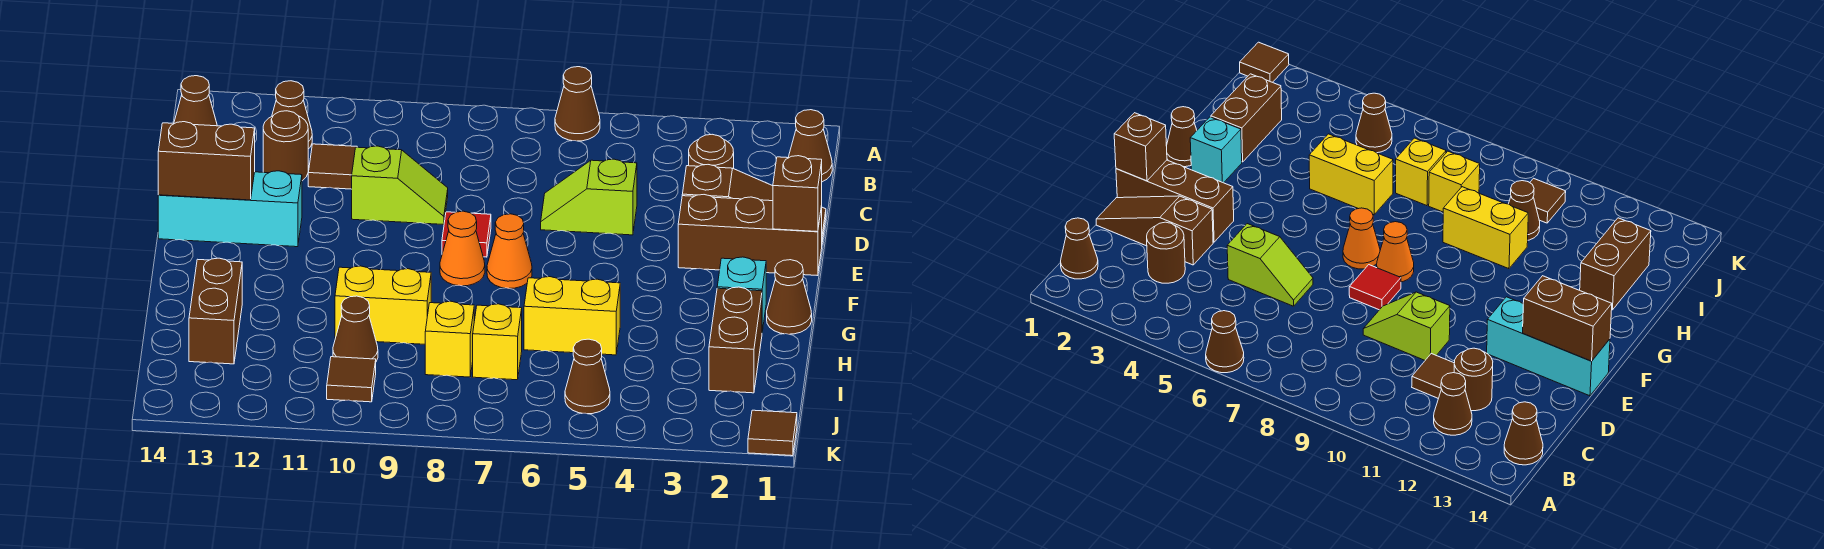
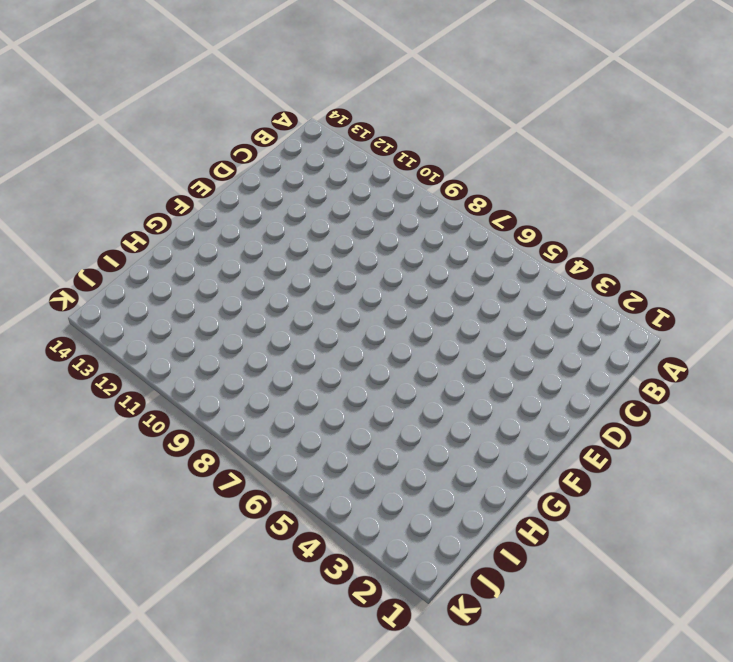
none -> brown 1x1 cone [555,67,600,141]
none -> brown 1x1 cone [788,110,832,182]
none -> brown 1x1 cone [272,81,312,149]

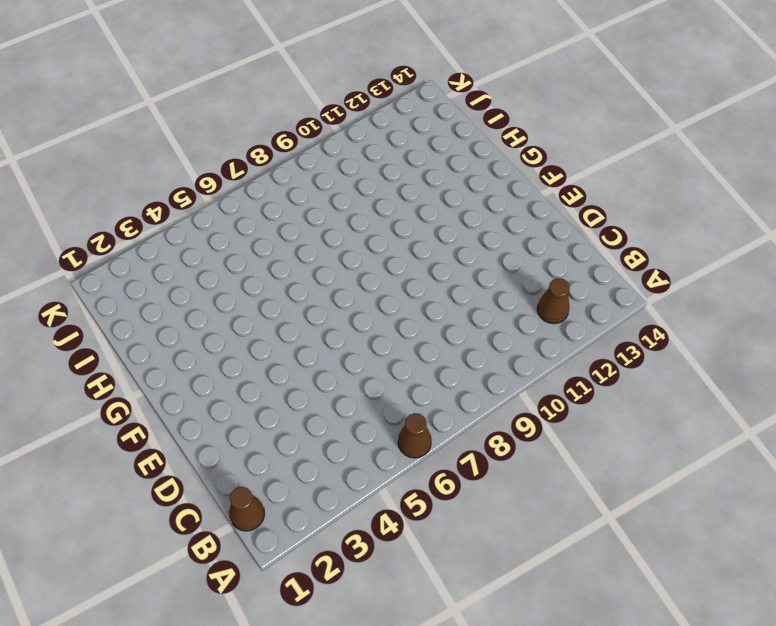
none -> brown 1x1 cone [174,76,217,126]
none -> brown 1x1 round brick [689,134,734,169]
none -> brown 1x1 tile [308,144,357,189]

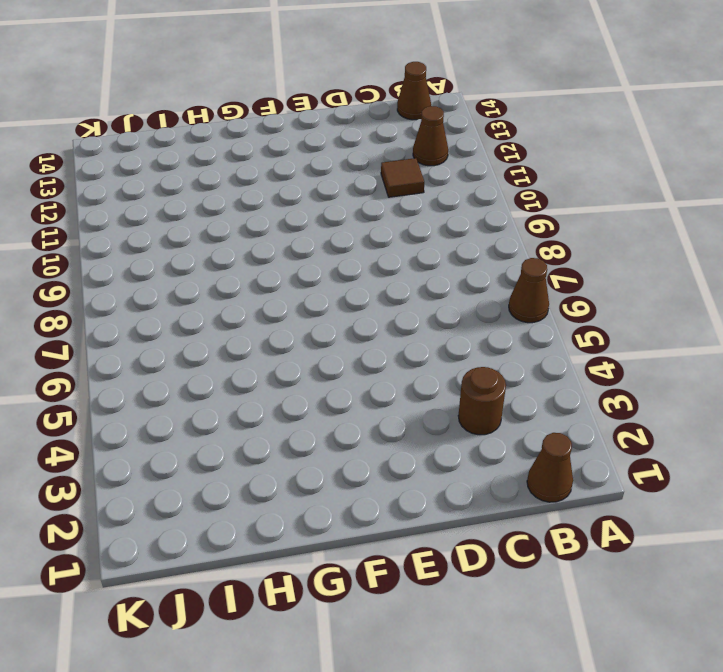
none -> brown 1x1 round brick [263,111,308,181]
none -> brown 1x3 slope [682,165,826,242]
none -> lime 1x2 slope [541,159,637,235]

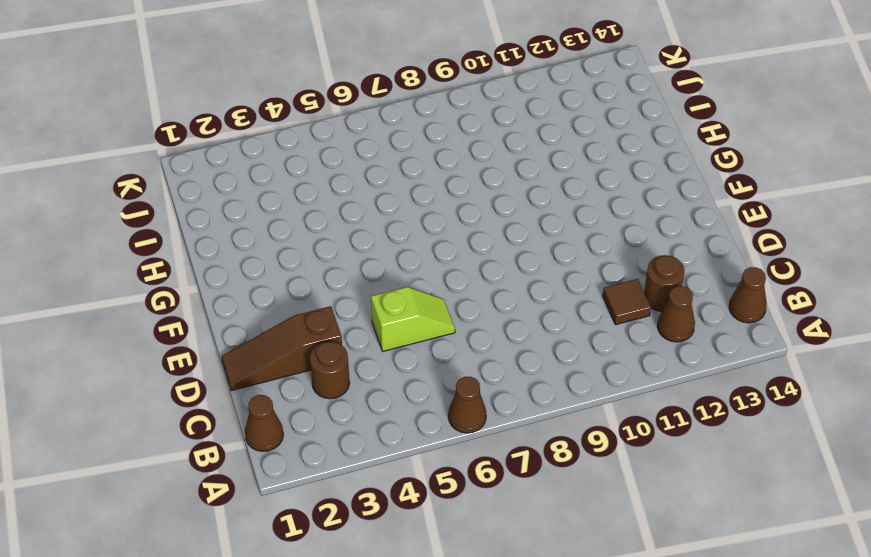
none -> lime 1x2 slope [352,146,448,225]
none -> brown 1x3 brick [678,195,822,276]
none -> red 1x1 tile [442,212,491,257]

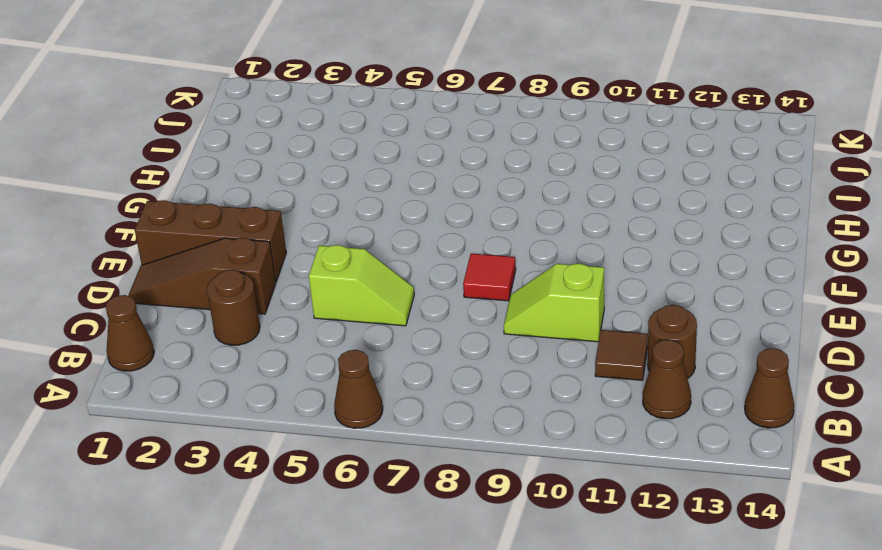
none -> cyan 1x3 brick [158,171,302,247]
none -> orange 1x1 cone [487,214,532,288]
none -> orange 1x1 cone [440,211,485,286]

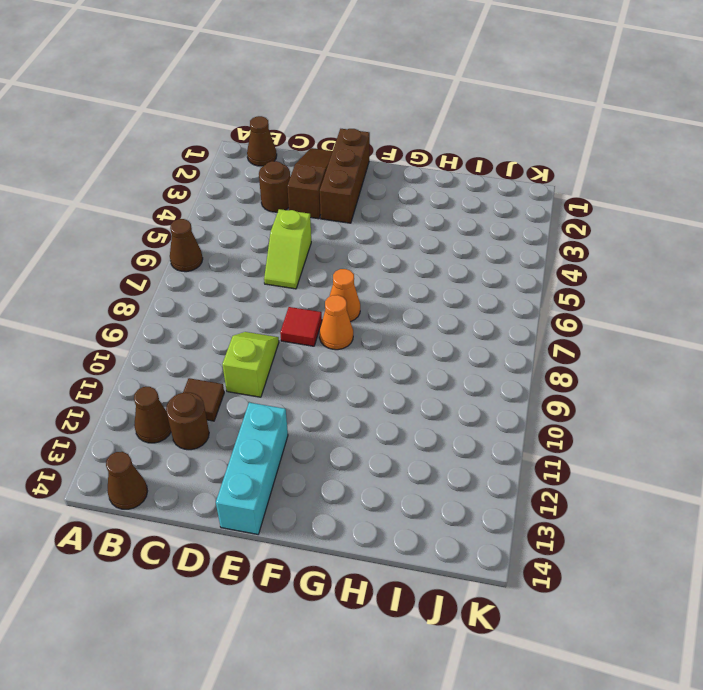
none -> brown 1x1 cone [767,260,812,334]
none -> cyan 1x1 brick [717,257,766,331]
none -> brown 1x2 brick [709,287,762,393]

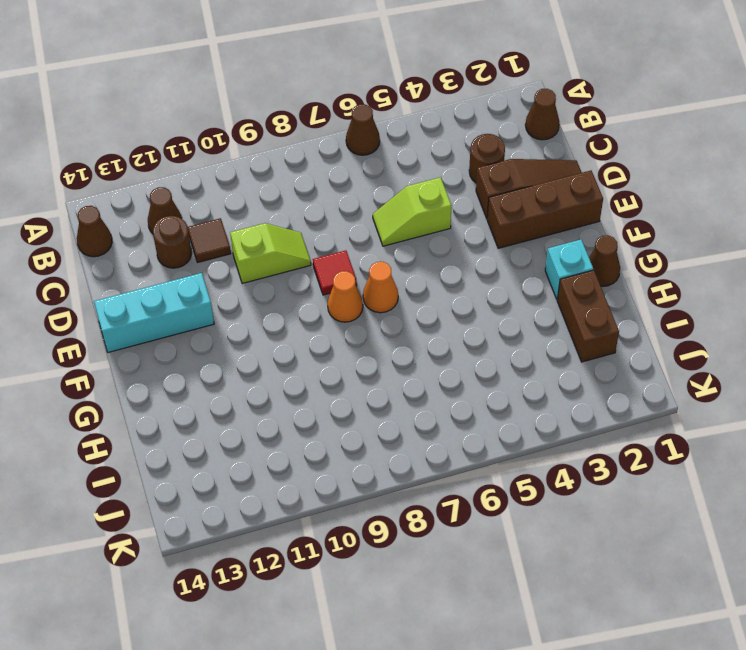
none -> yellow 1x2 brick [524,277,620,355]
none -> yellow 1x2 brick [335,266,431,344]
none -> brown 1x2 brick [189,258,242,364]

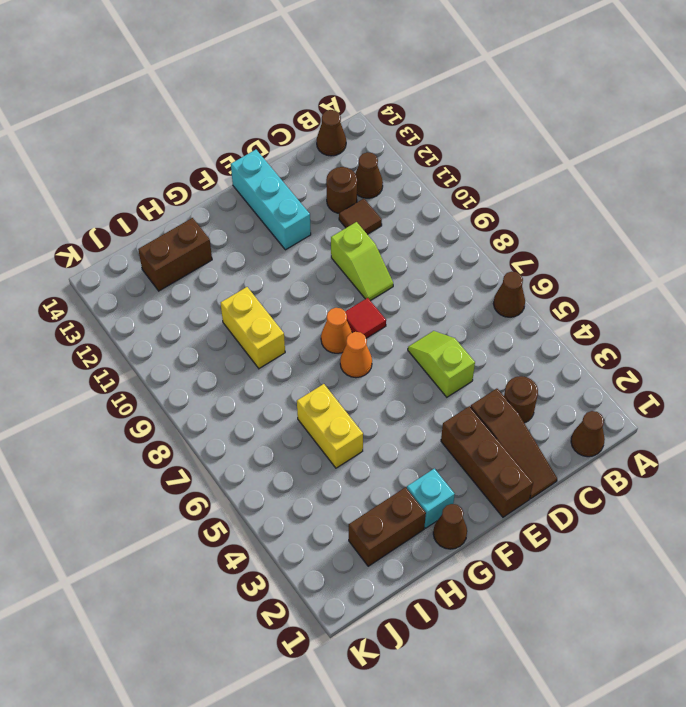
none -> yellow 1x1 brick [473,304,522,380]
none -> yellow 1x1 brick [425,301,474,377]
none -> brown 1x1 cone [333,296,378,361]

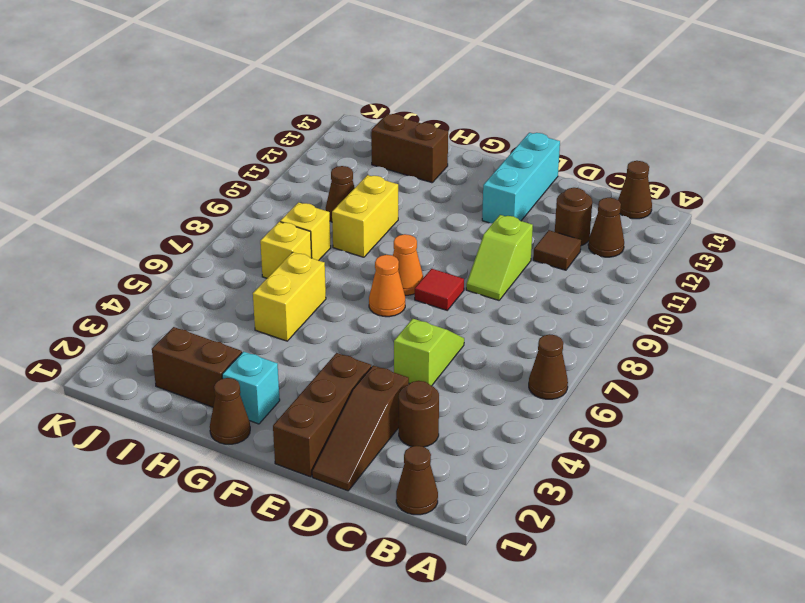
none -> brown 1x1 cone [565,339,610,414]
none -> brown 1x1 tile [327,357,376,402]
none -> brown 1x1 tile [748,410,797,456]

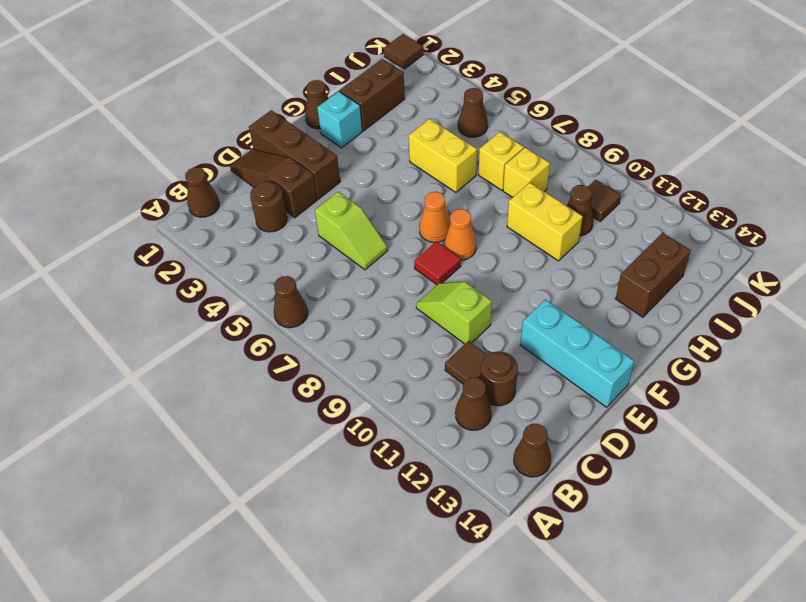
none -> brown 1x1 brick [773,156,822,232]
none -> brown 1x2 brick [158,122,255,200]

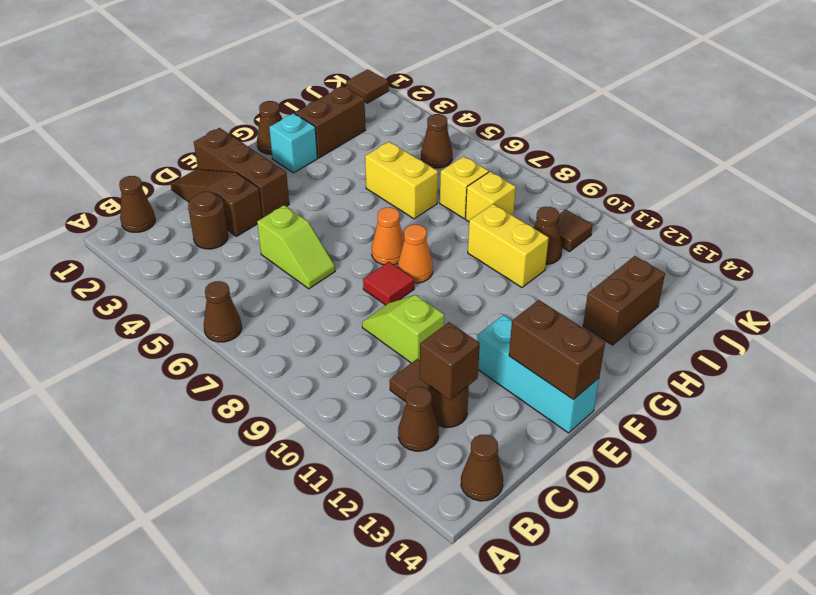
brown 1x1 brick [420,322,480,400] -> brown 1x1 brick moved to [773,156,822,232]

